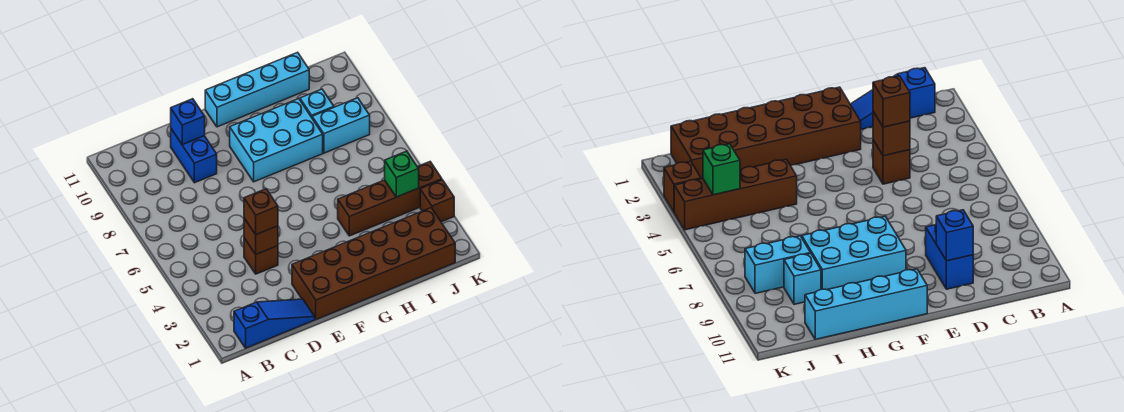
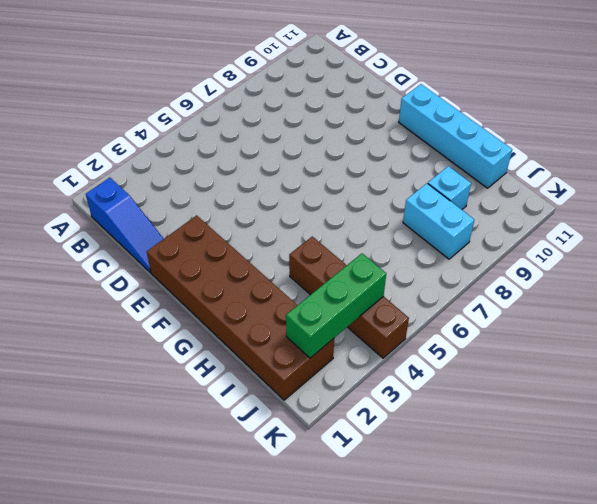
green 1x3 brick [286,253,386,358] -> green 1x1 brick [385,151,419,197]
none -> brown 1x1 brick [244,238,278,274]
none -> blue 1x2 brick [171,129,217,183]
none -> cyan 2x3 brick [230,99,323,182]

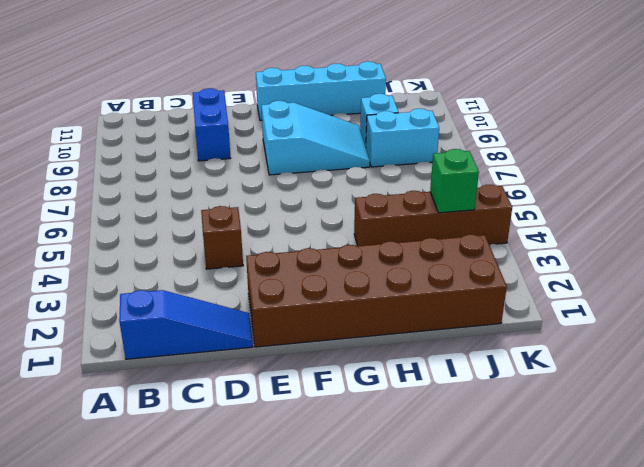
cyan 2x3 slope [262,101,370,175] -> cyan 2x3 brick [230,99,323,182]
none -> brown 1x1 brick [420,180,454,222]
none -> brown 1x1 brick [244,218,278,254]
none -> blue 1x1 brick [171,99,205,145]

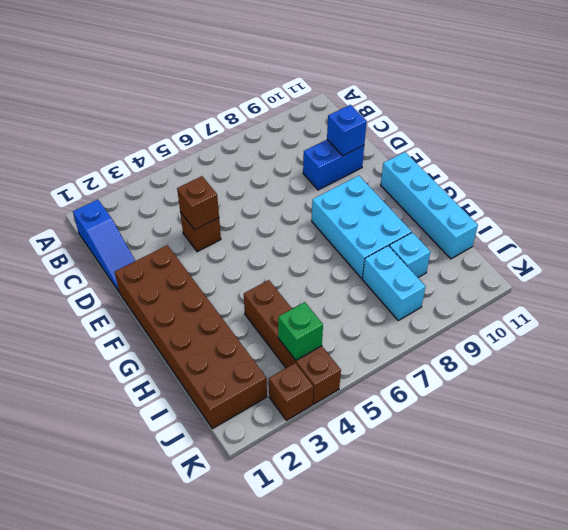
none -> brown 1x1 brick [244,189,278,235]

